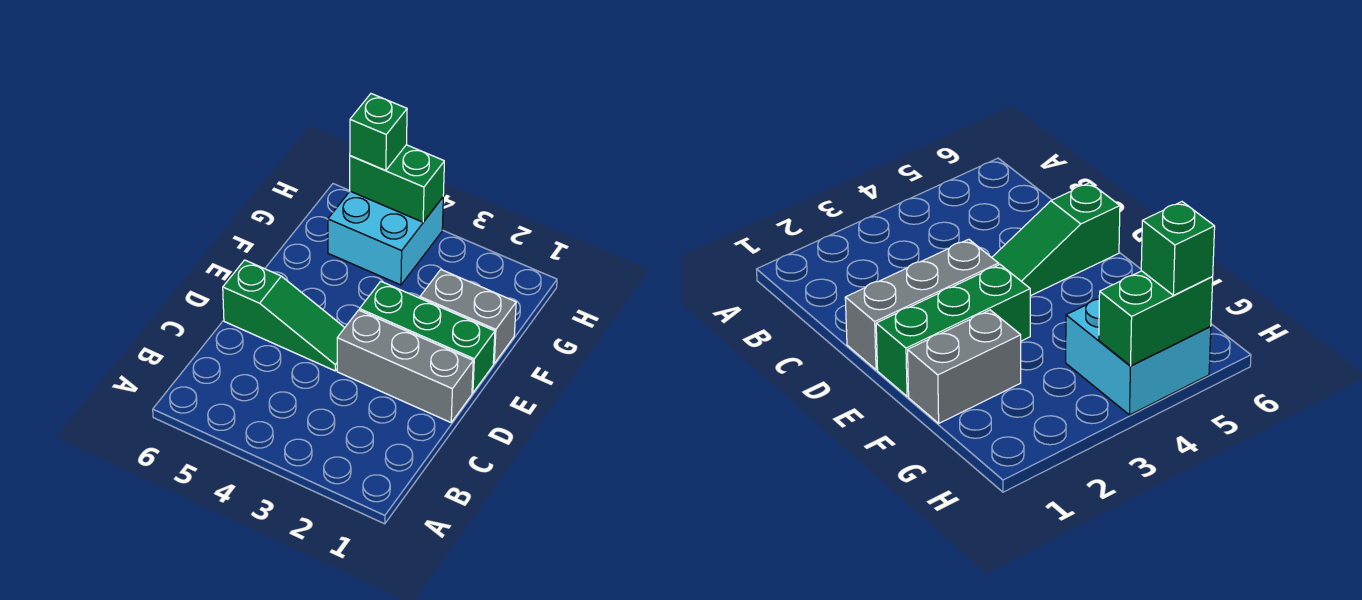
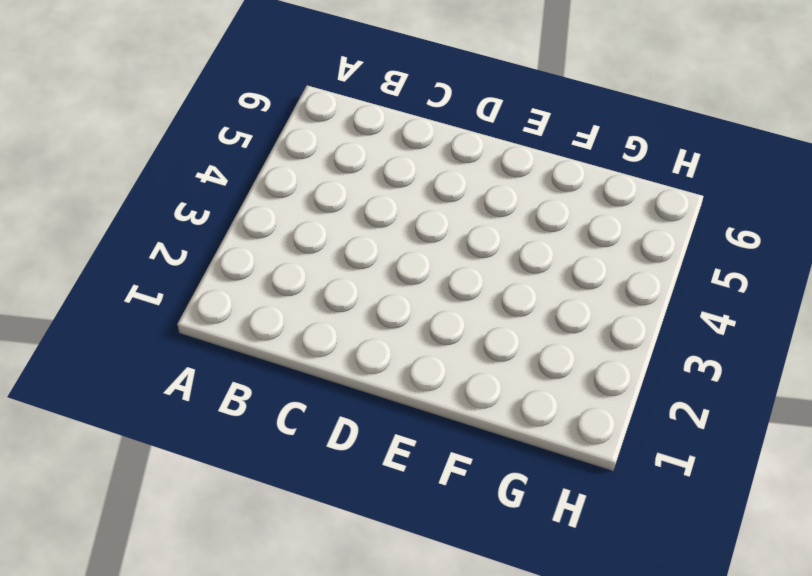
none -> grey 1x3 brick [337,310,473,422]
none -> green 1x3 slope [223,260,345,371]

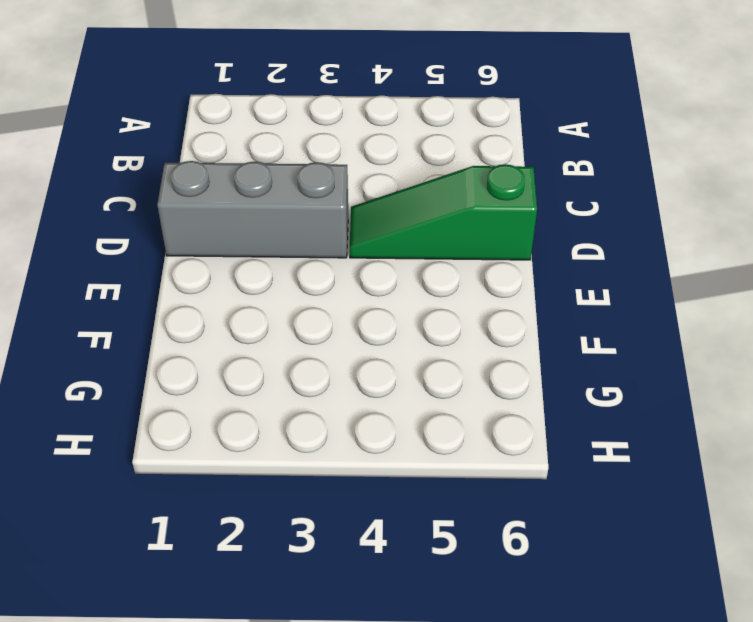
none -> green 1x3 brick [360,281,495,393]
none -> grey 1x2 brick [420,270,516,363]

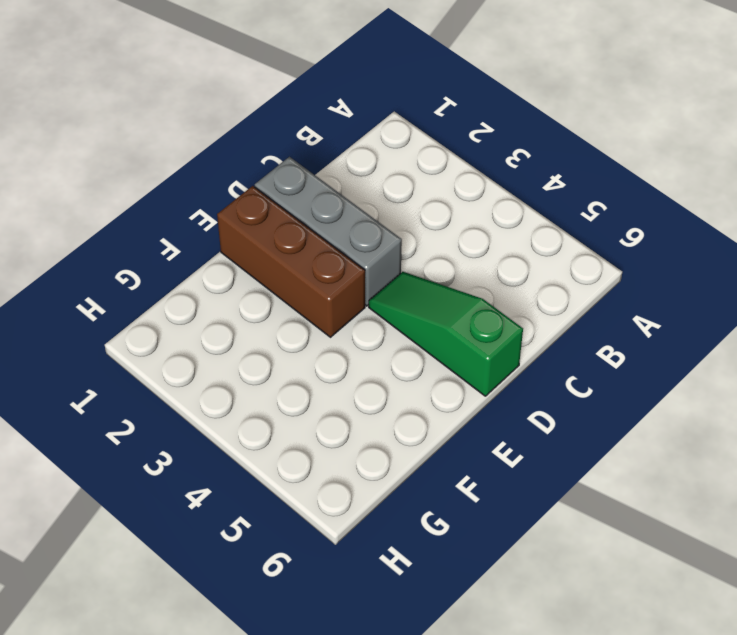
brown 1x3 brick [217,186,365,337] -> green 1x3 brick [360,281,495,393]
none -> grey 1x2 brick [420,270,516,363]
none -> cyan 2x2 brick [328,191,443,285]

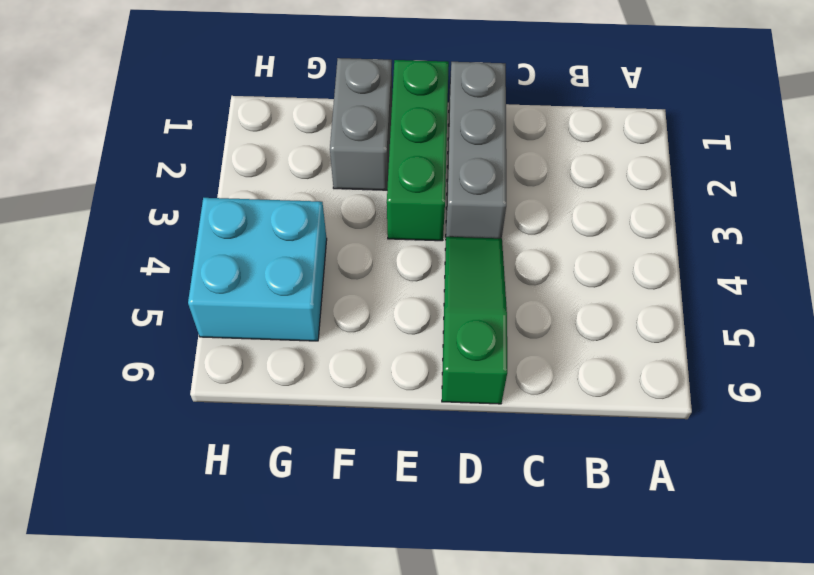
none -> green 1x2 brick [350,145,444,222]
none -> green 1x1 brick [350,94,407,171]

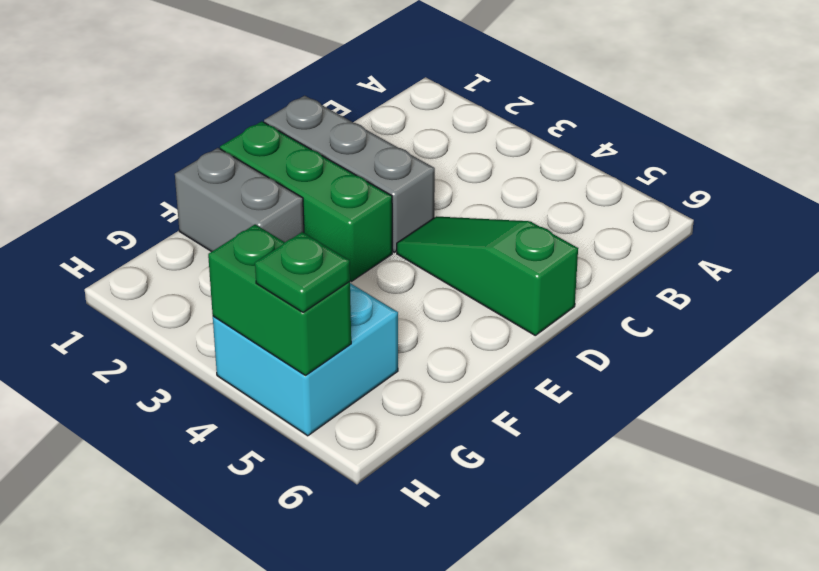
green 1x1 plate [255,232,350,313] -> green 1x1 brick [350,94,407,171]

